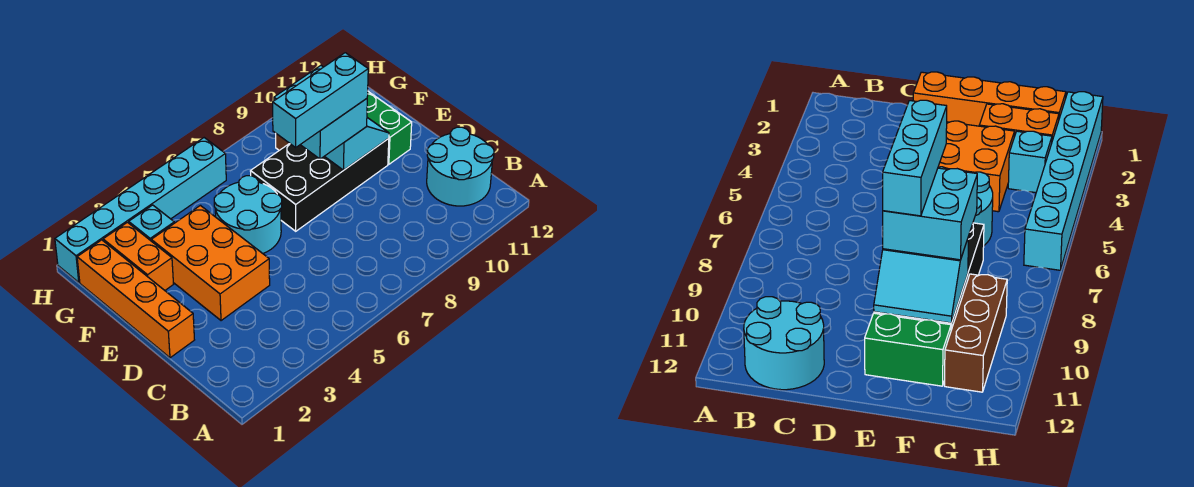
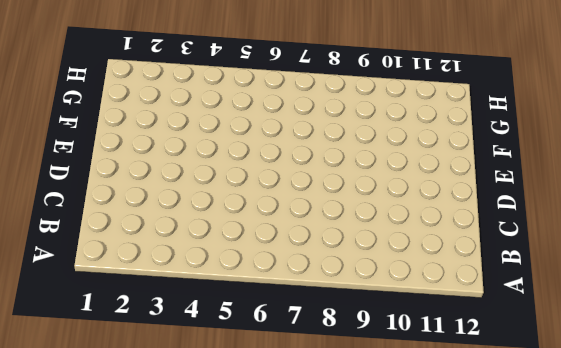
none -> cyan 2x2 round brick [427,127,494,206]
none -> orange 1x4 brick [77,240,194,358]
none -> orange 2x3 brick [151,206,270,321]

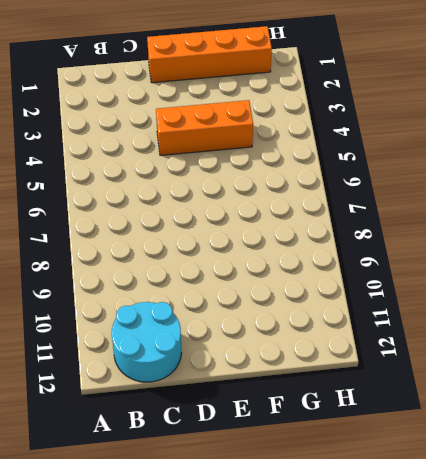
orange 1x3 brick [156,100,253,155] -> orange 2x3 brick [151,206,270,321]
none -> cyan 2x2 round brick [214,176,282,253]
none -> black 2x4 brick [251,138,389,231]
none -> green 1x2 brick [367,92,412,164]

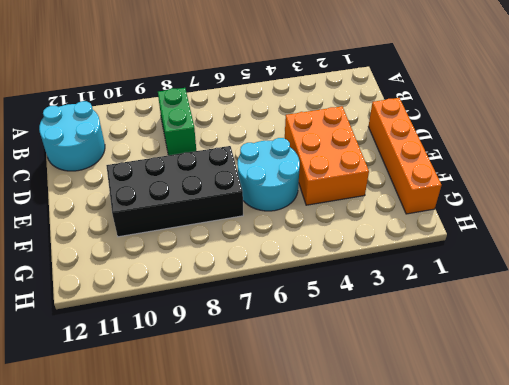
green 1x2 brick [158,88,196,155] -> green 1x2 brick moved to [367,92,412,164]
none -> orange 1x2 brick [103,222,173,290]
none -> cyan 1x1 brick [129,205,174,241]
none -> brown 1x3 brick [945,274,1007,392]

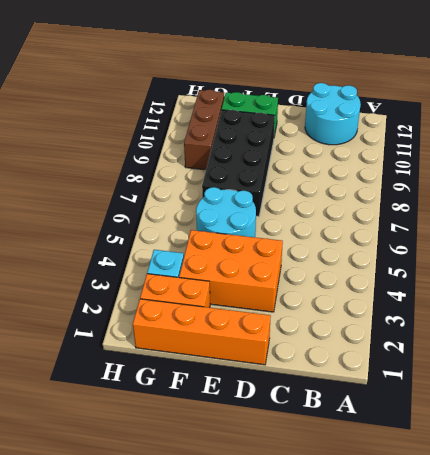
none -> cyan 1x6 brick [55,138,226,282]
none -> cyan 2x2 slope [325,118,389,170]
none -> cyan 2x2 brick [274,66,367,159]

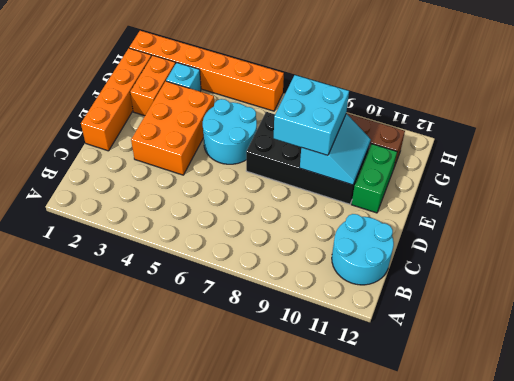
orange 1x6 brick [129,31,284,111] -> cyan 1x6 brick [55,138,226,282]
none -> cyan 1x3 brick [273,53,368,147]

